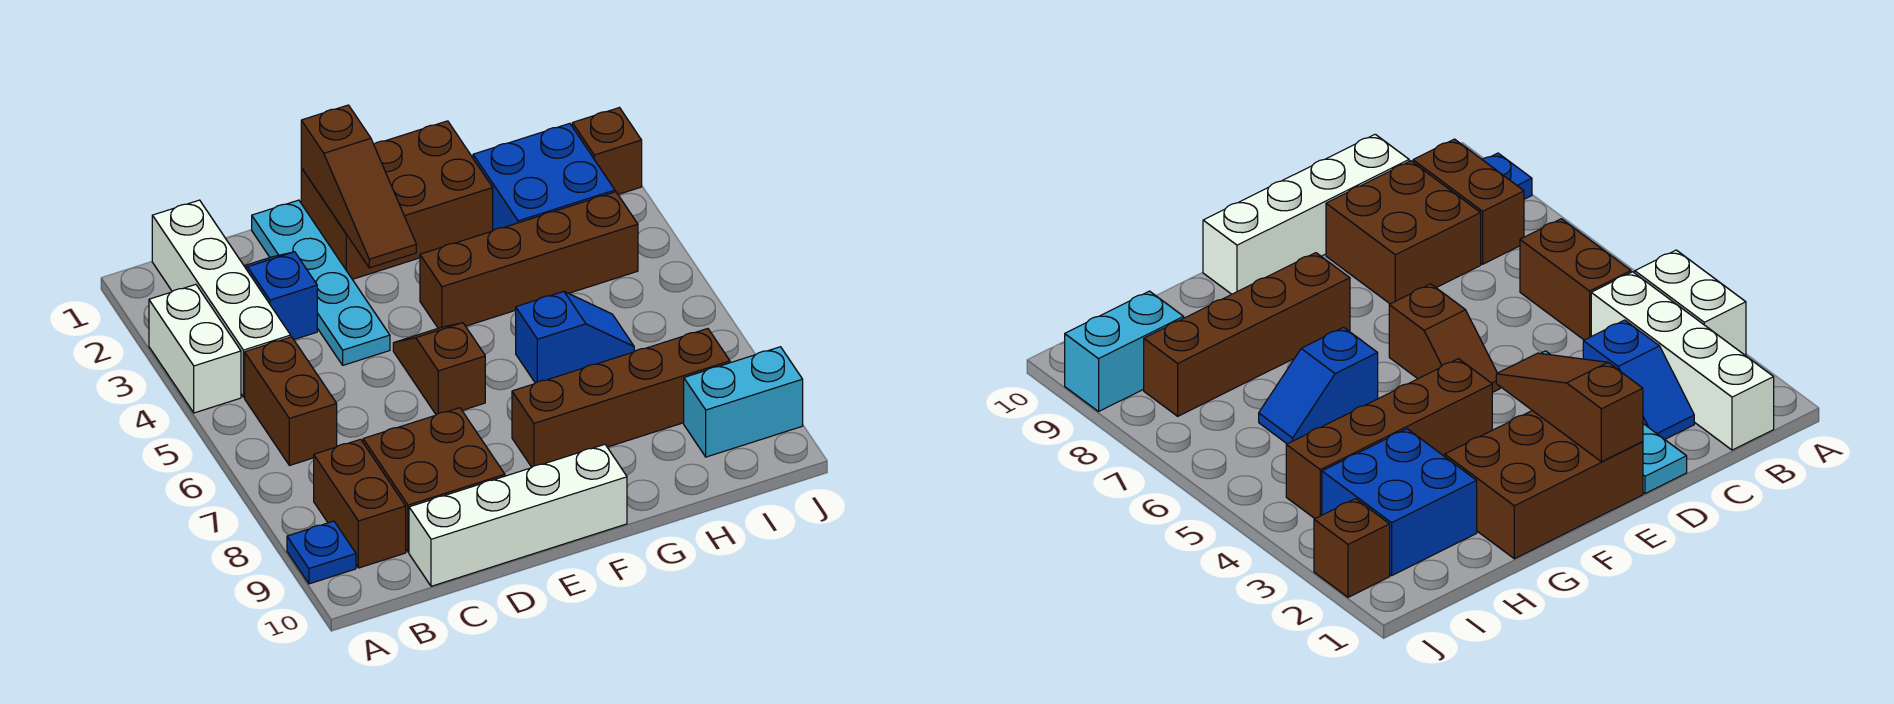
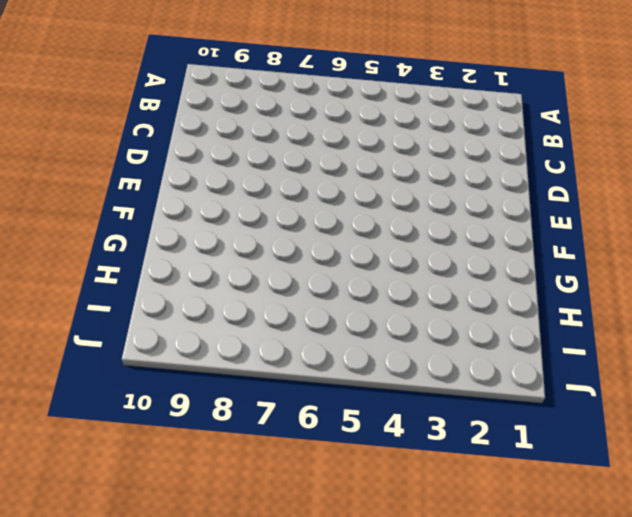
none -> white 1x2 brick [149,284,241,413]
none -> blue 1x1 plate [287,521,356,584]
none -> white 1x4 brick [152,200,291,397]

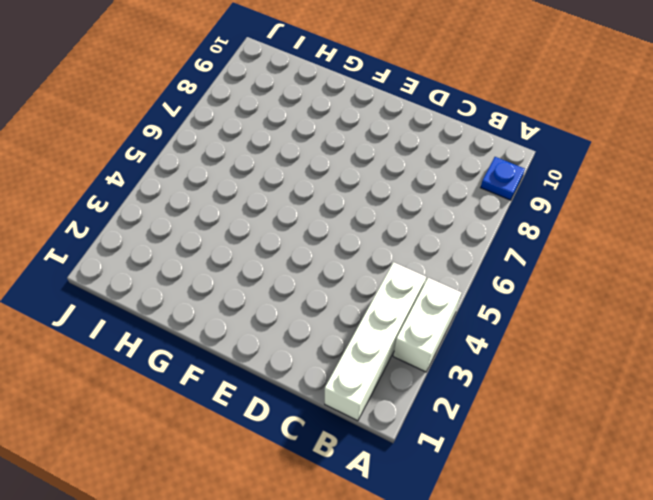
none -> brown 1x2 brick [245,337,337,466]
none -> brown 1x2 brick [314,439,406,568]
none -> blue 1x2 slope [244,252,317,339]

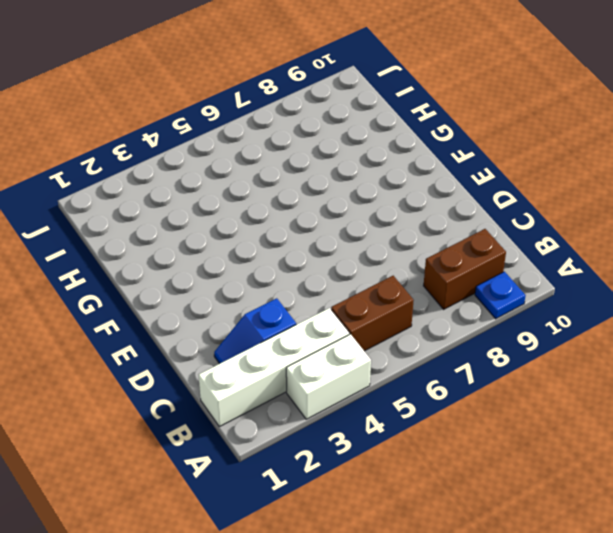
none -> brown 2x2 brick [363,408,505,552]
none -> white 1x4 brick [409,444,627,586]
none -> cyan 1x4 plate [252,200,390,365]

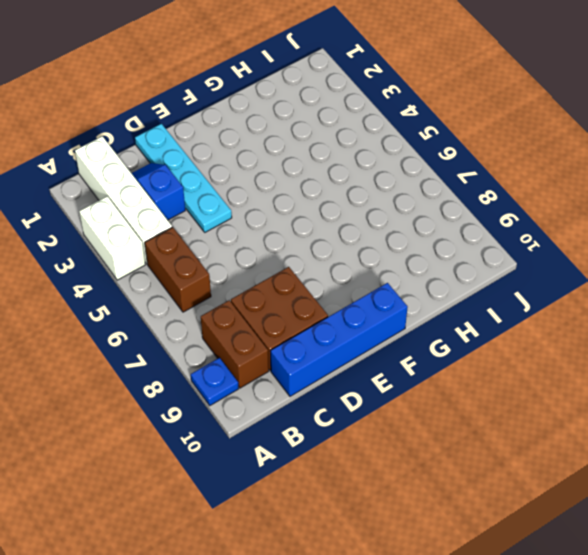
blue 1x4 brick [270,283,408,396] -> white 1x4 brick [409,444,627,586]
none -> brown 2x3 brick [301,121,493,279]
none -> brown 1x2 slope [393,323,485,415]
none -> brown 1x4 brick [420,192,638,328]

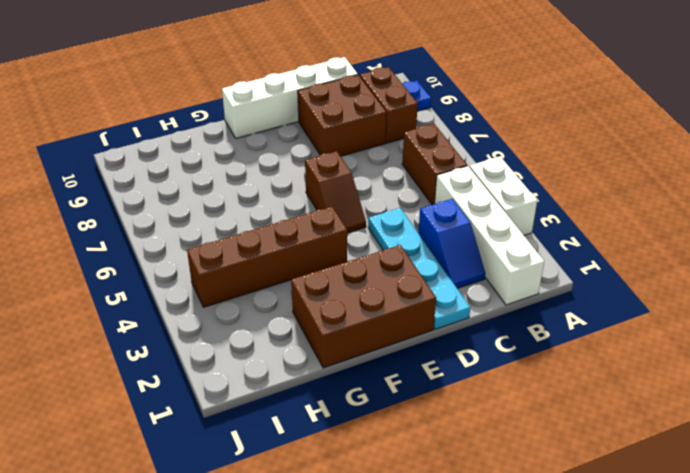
none -> brown 1x4 brick [512,329,730,467]
none -> blue 1x2 slope [516,291,634,383]
none -> blue 2x2 brick [473,123,615,230]

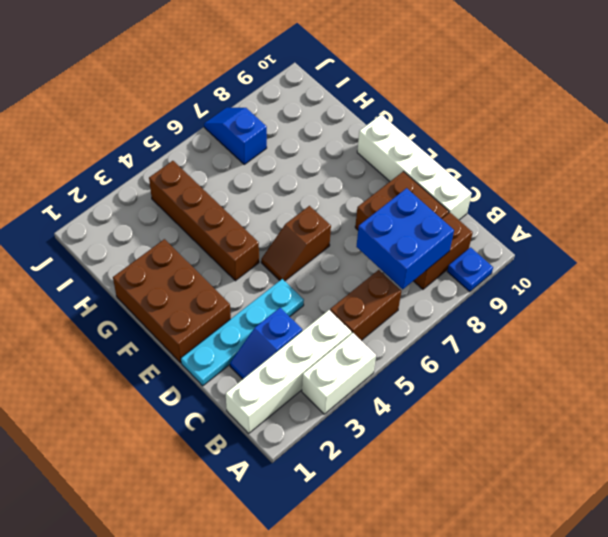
blue 2x2 brick [356,188,454,289] -> blue 2x2 brick moved to [473,123,615,230]
blue 1x2 slope [204,108,267,164] -> blue 1x2 slope moved to [516,291,634,383]
none -> brown 1x4 brick [512,329,730,467]
none -> cyan 1x2 brick [684,347,803,457]
none -> brown 1x1 brick [572,108,642,194]

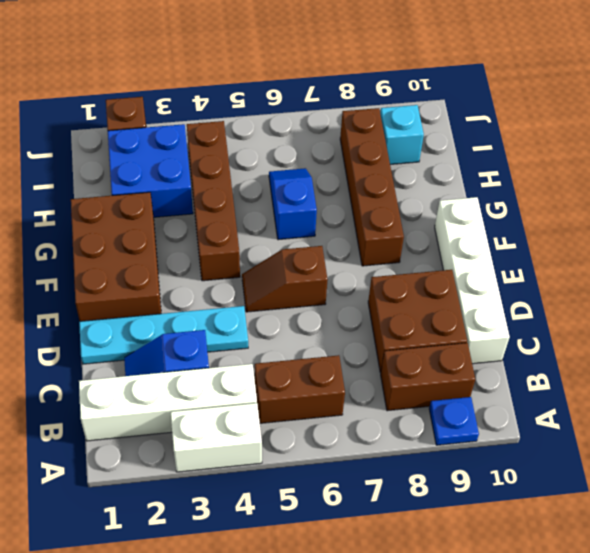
cyan 1x1 brick [380,105,424,164] -> cyan 1x2 brick [684,347,803,457]
none -> brown 1x3 slope [301,105,416,268]

